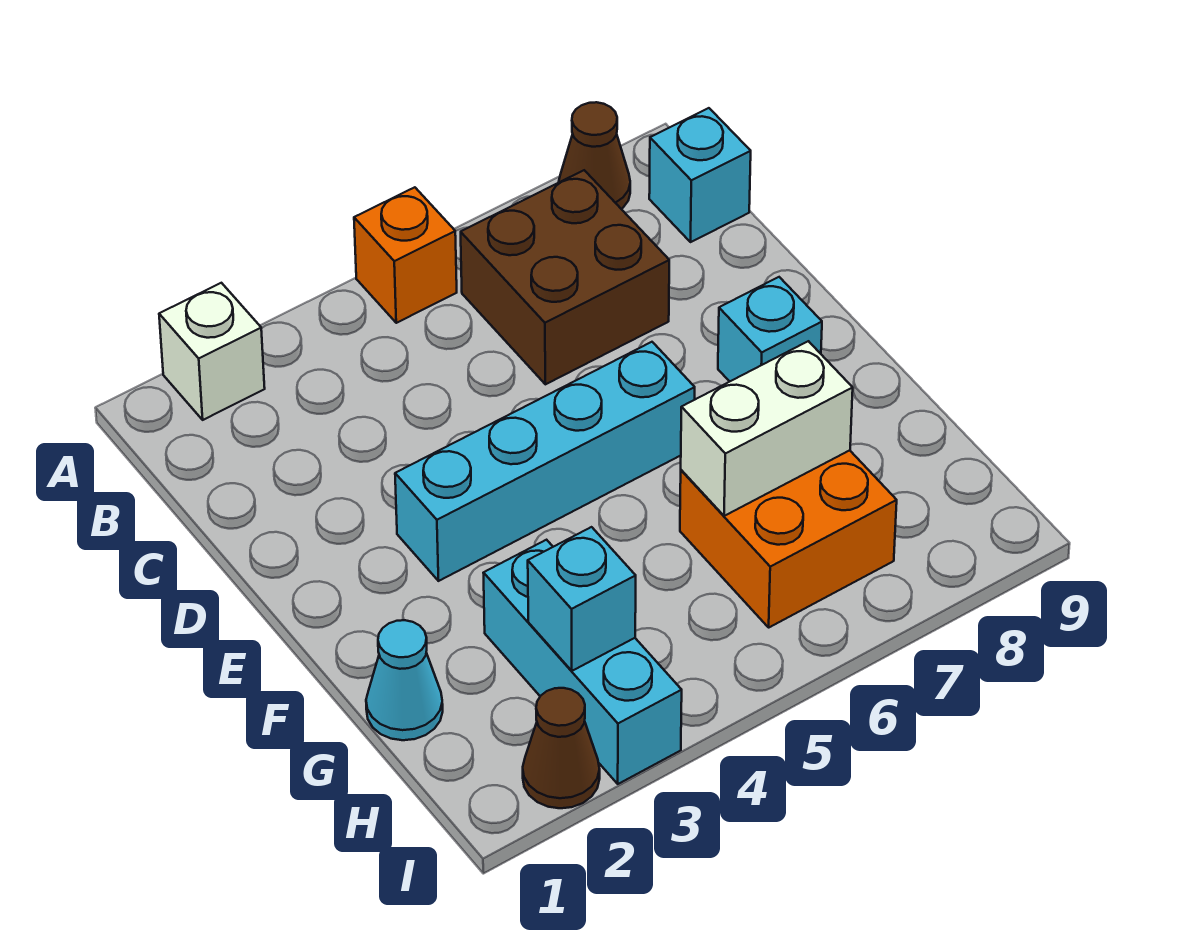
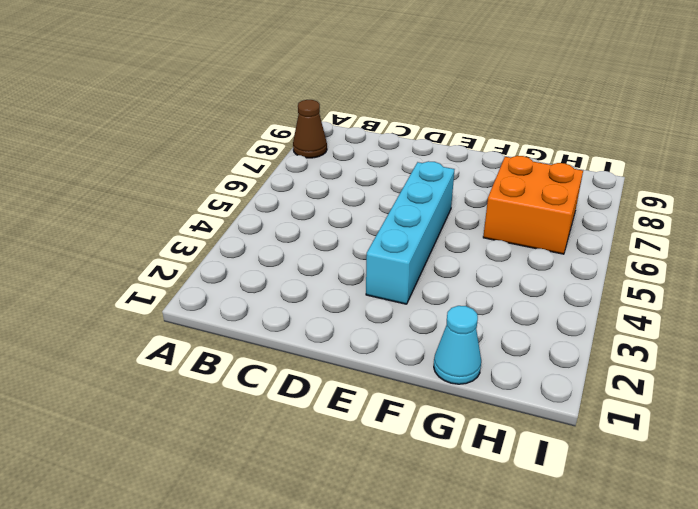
none -> white 1x1 brick [159,283,265,420]
none -> orange 1x1 brick [354,187,457,323]
none -> brown 2x2 brick [461,170,669,384]

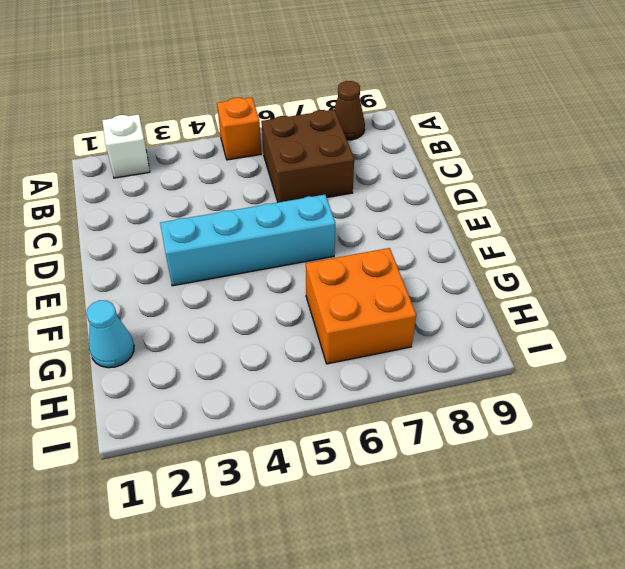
none -> cyan 1x1 brick [649,108,751,242]
none -> cyan 1x1 brick [718,277,822,382]
none -> cyan 1x3 brick [484,540,682,784]

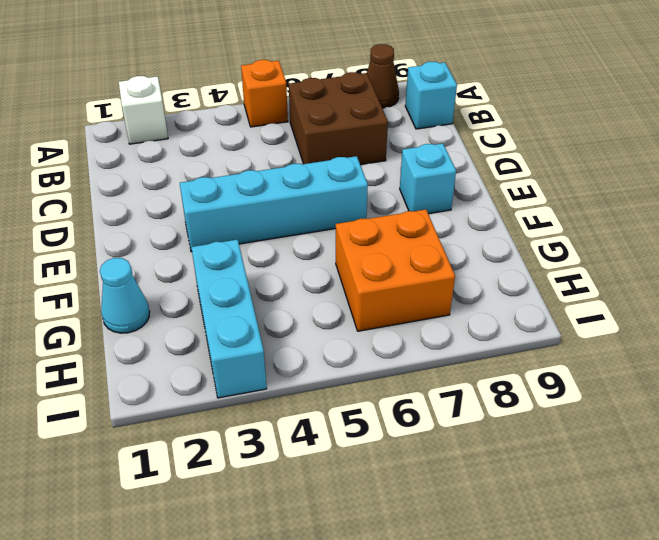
none -> brown 1x1 cone [523,688,600,808]
none -> white 1x2 brick [681,341,853,516]
none -> cyan 1x1 brick [528,527,636,671]

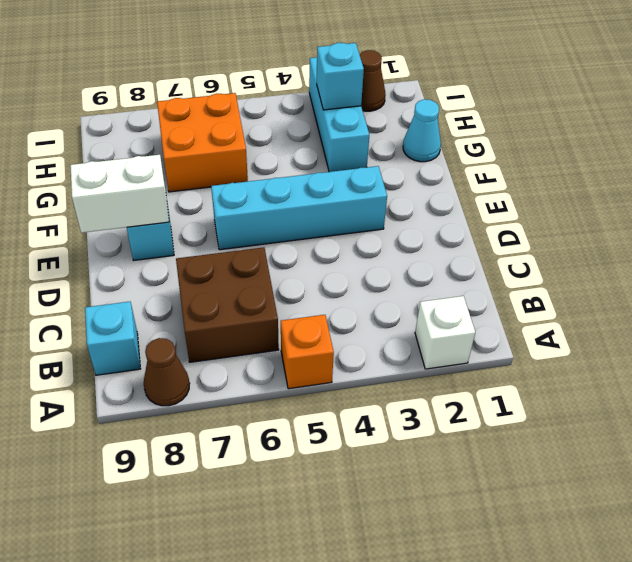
white 1x2 brick [70,155,169,233] -> white 1x2 brick moved to [681,341,853,516]

